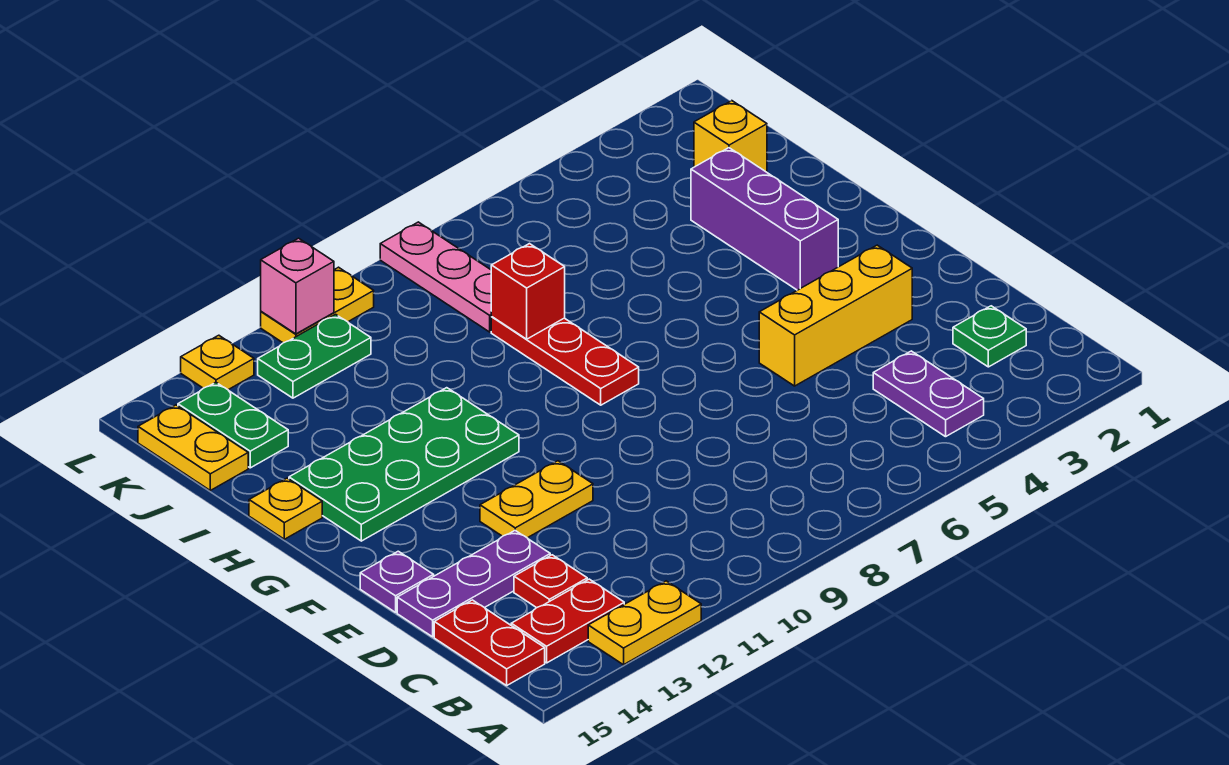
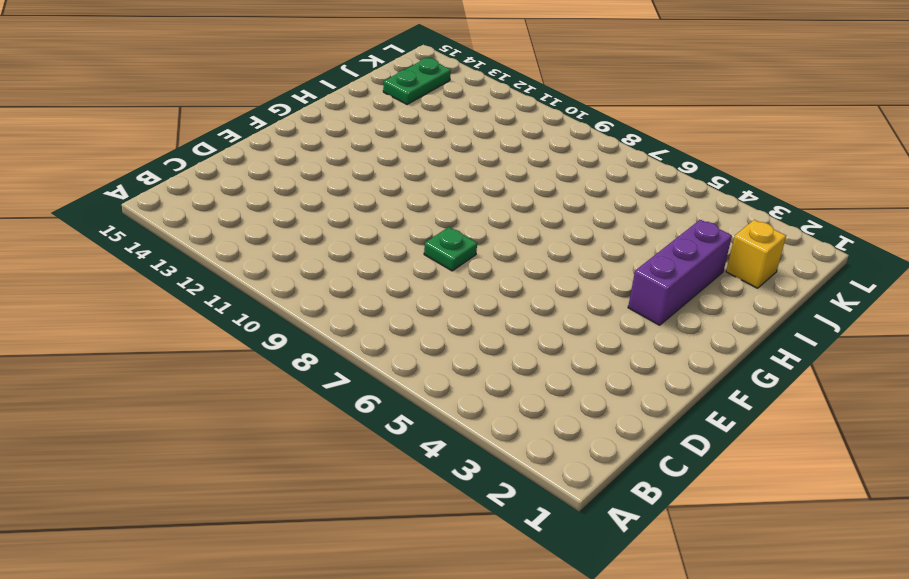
green 1x1 plate [424,227,477,271] -> green 1x1 plate moved to [953,306,1026,367]
none -> yellow 1x2 plate [588,581,701,665]
none -> purple 1x2 plate [873,351,984,437]
none -> red 1x2 plate [511,579,624,663]

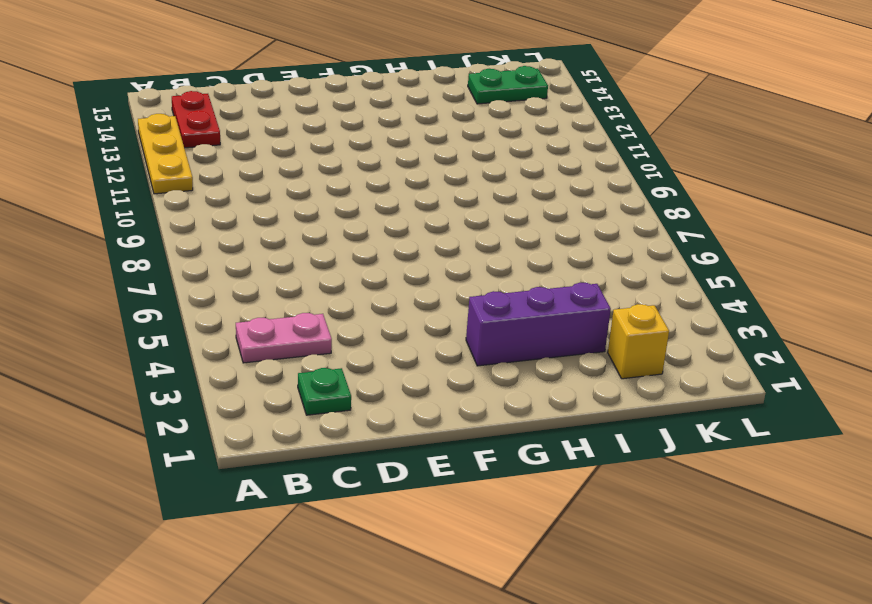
yellow 1x3 plate [138,114,193,194] -> yellow 1x2 plate [588,581,701,665]
pink 1x2 plate [236,313,332,363] -> purple 1x2 plate [873,351,984,437]
none -> red 1x2 plate [434,600,545,686]
none -> red 1x1 plate [514,555,587,608]
none -> purple 1x3 plate [397,531,550,637]

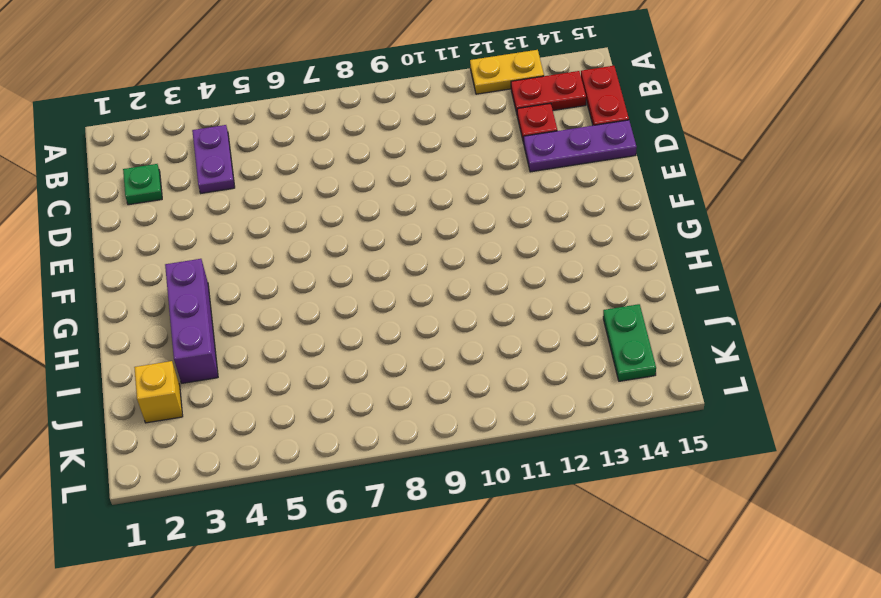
none -> yellow 1x3 brick [759,245,912,386]
none -> yellow 1x2 plate [480,461,593,538]
none -> purple 1x1 plate [360,551,434,612]

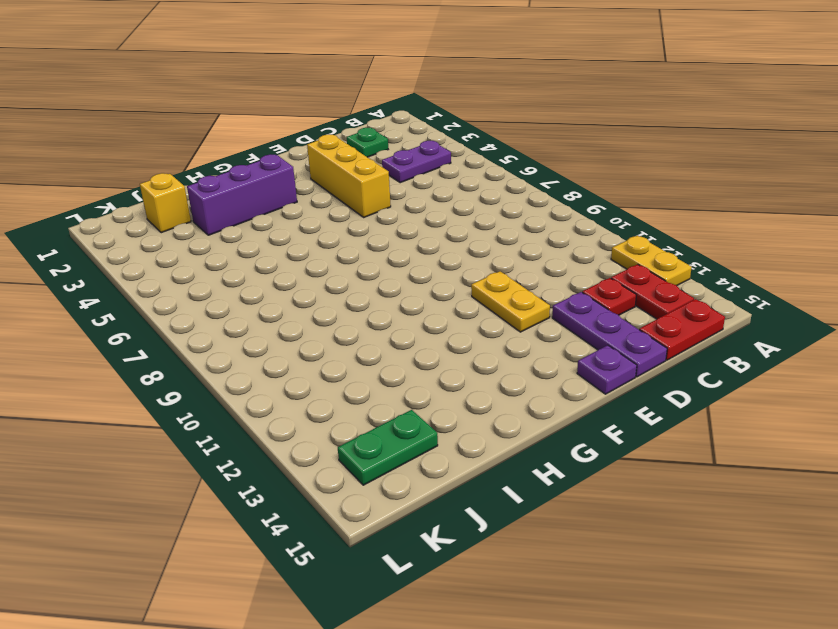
none -> red 1x3 plate [491,317,639,405]
none -> green 2x4 plate [289,388,519,541]
none -> yellow 1x1 plate [249,478,322,539]

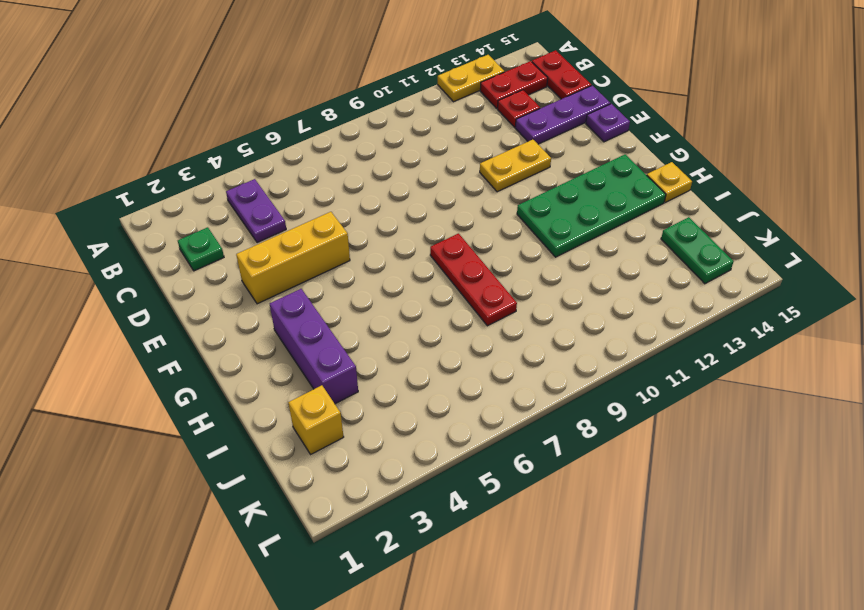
none -> pink 1x3 plate [380,222,492,332]
none -> yellow 1x2 plate [138,405,248,490]
none -> green 1x2 plate [258,314,371,398]

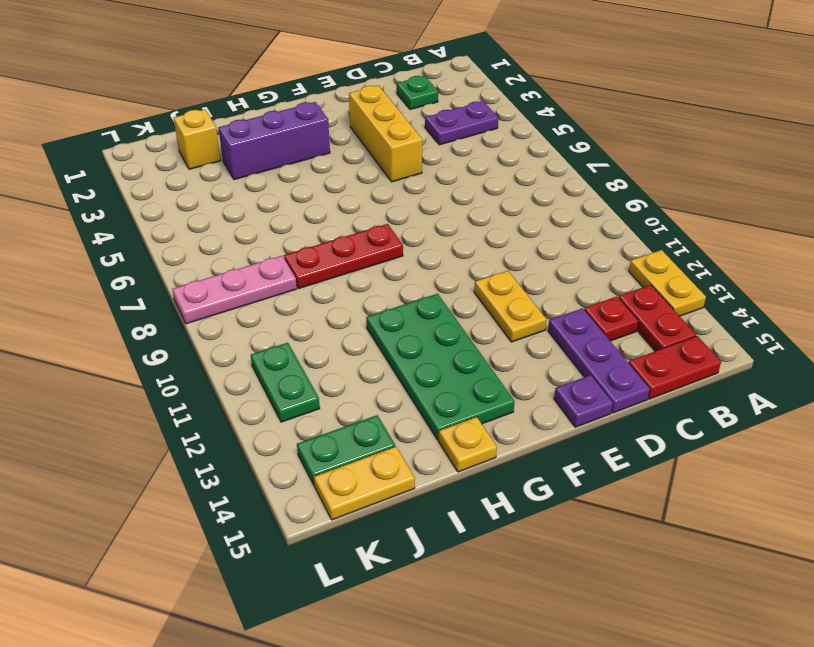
none -> yellow 1x2 plate [261,267,374,343]
none -> yellow 1x1 plate [181,335,254,390]
none -> red 1x1 brick [491,244,565,339]

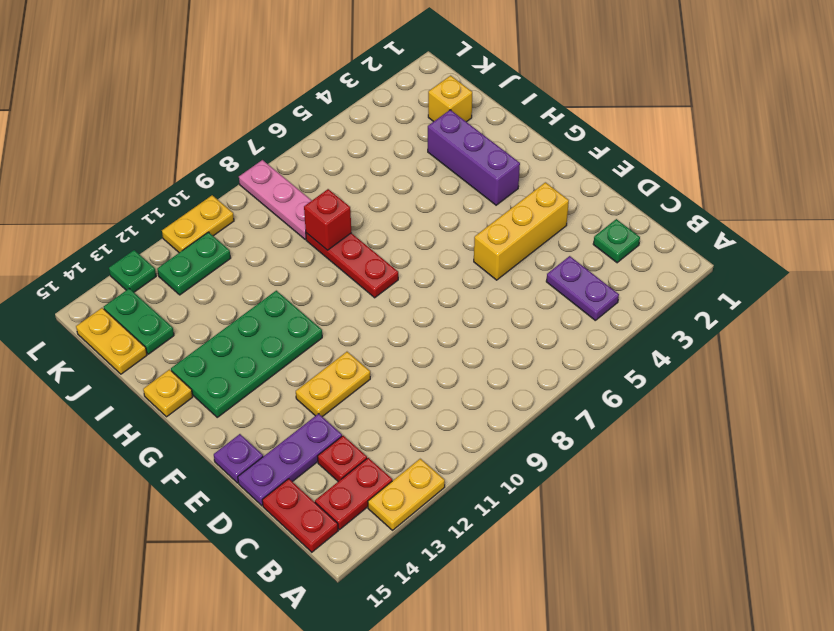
green 1x1 plate [109,250,156,292] -> yellow 1x1 plate [181,335,254,390]
none -> pink 1x1 brick [261,238,334,334]

